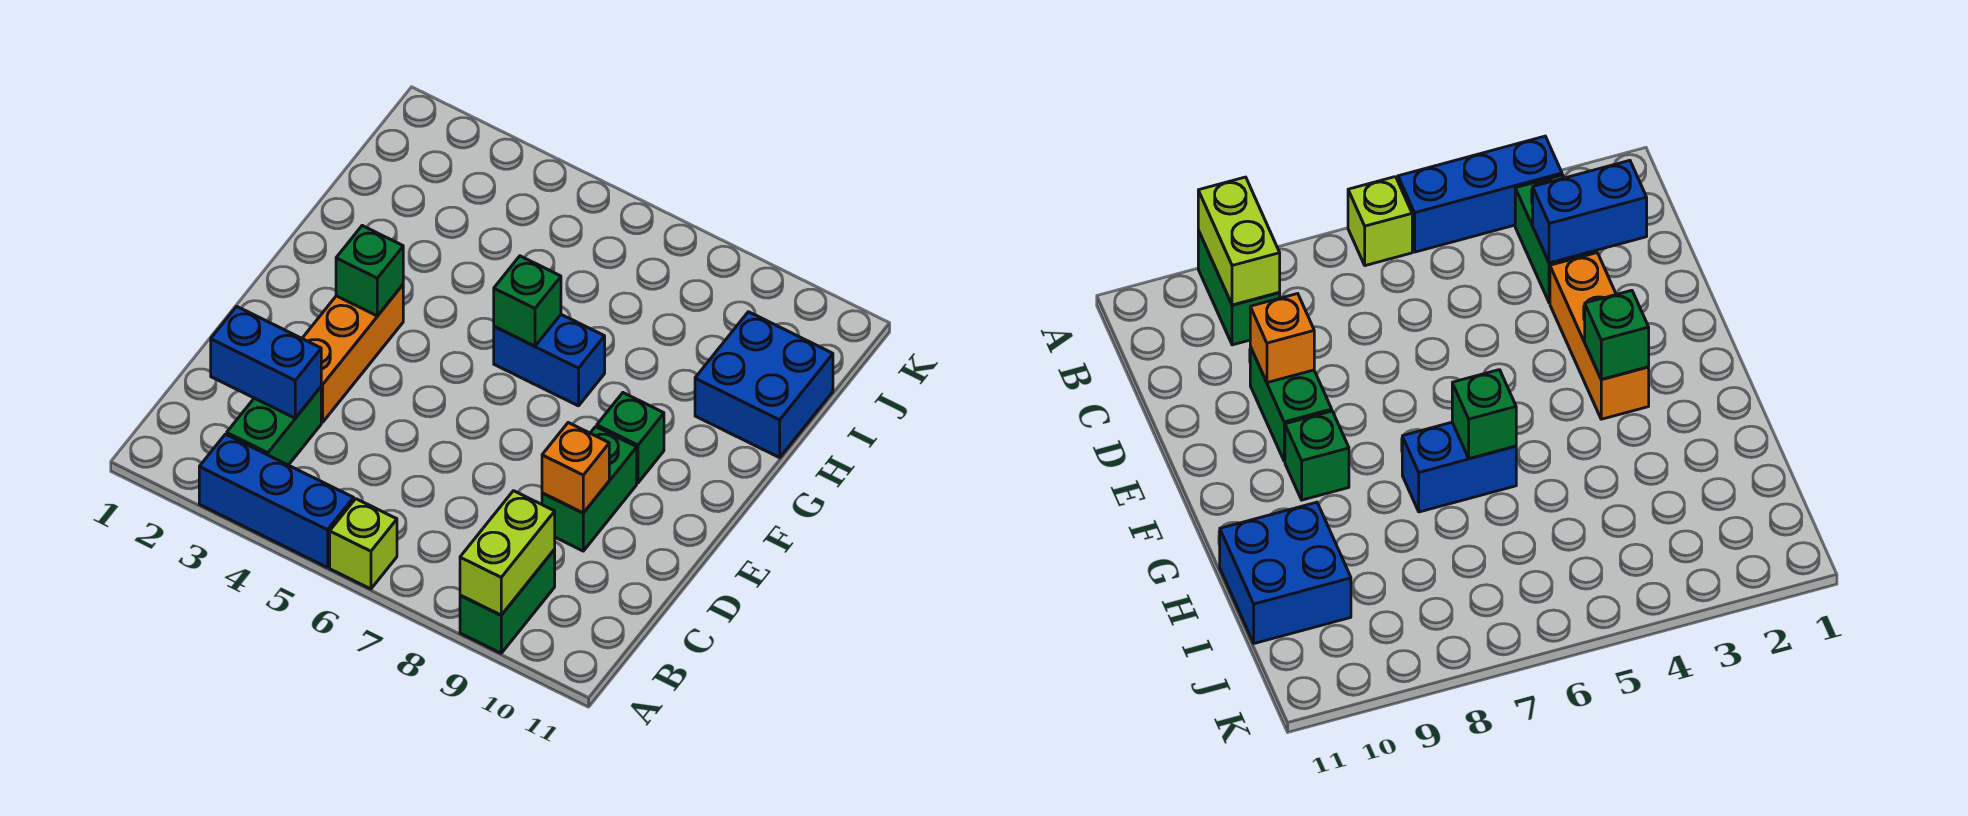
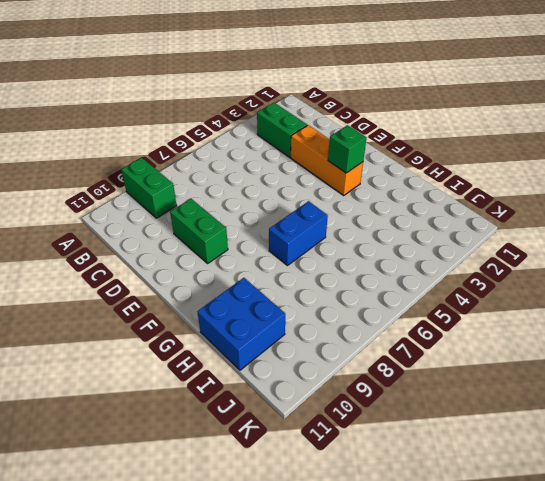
none -> blue 1x3 brick [199,434,354,568]
none -> lime 1x1 brick [330,499,397,589]
none -> green 1x1 brick [597,393,664,483]

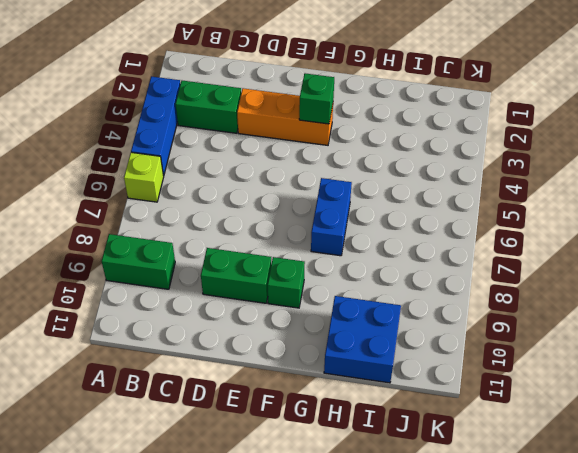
none -> lime 1x2 brick [460,491,555,615]
none -> blue 1x2 brick [211,306,321,418]
none -> orange 1x1 brick [542,423,609,513]

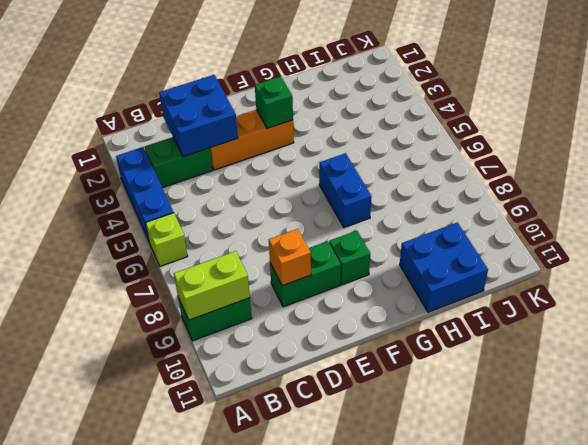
blue 2x2 brick [159,75,238,157] -> blue 1x2 brick [211,306,321,418]
none -> green 1x1 brick [494,256,561,346]

